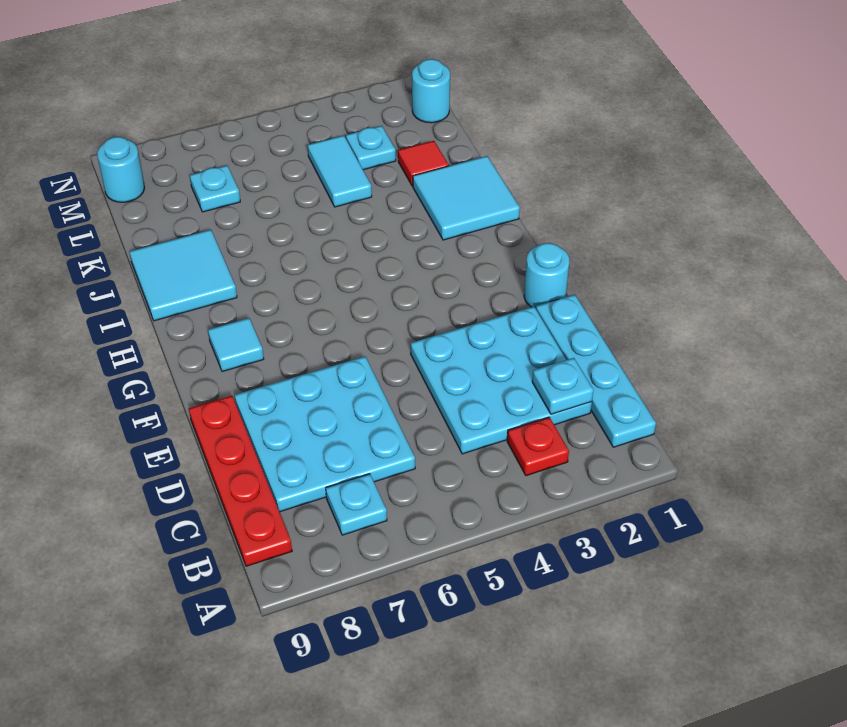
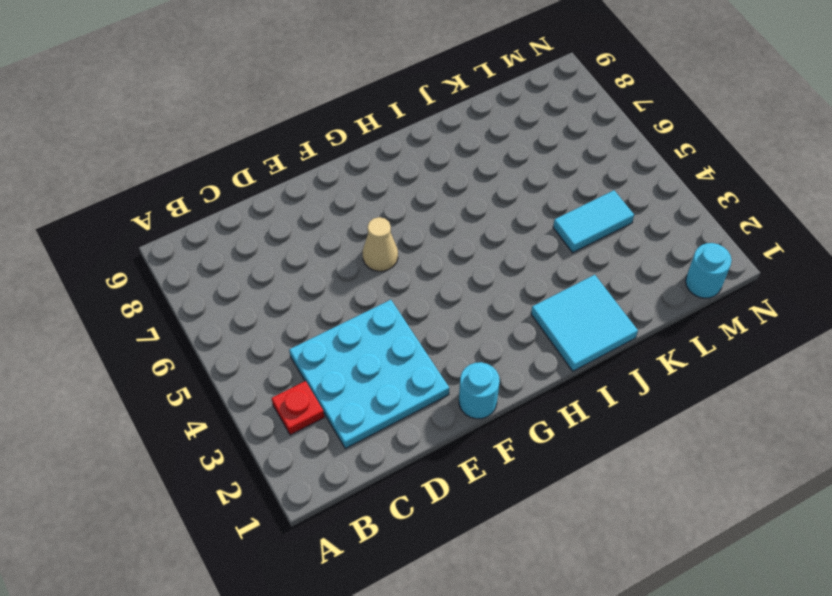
tan 1x1 cone [363,217,398,271] -> none
none -> cyan 1x4 plate [536,295,656,447]
none -> cyan 1x1 plate [326,474,387,535]
none -> red 1x4 plate [189,396,292,566]

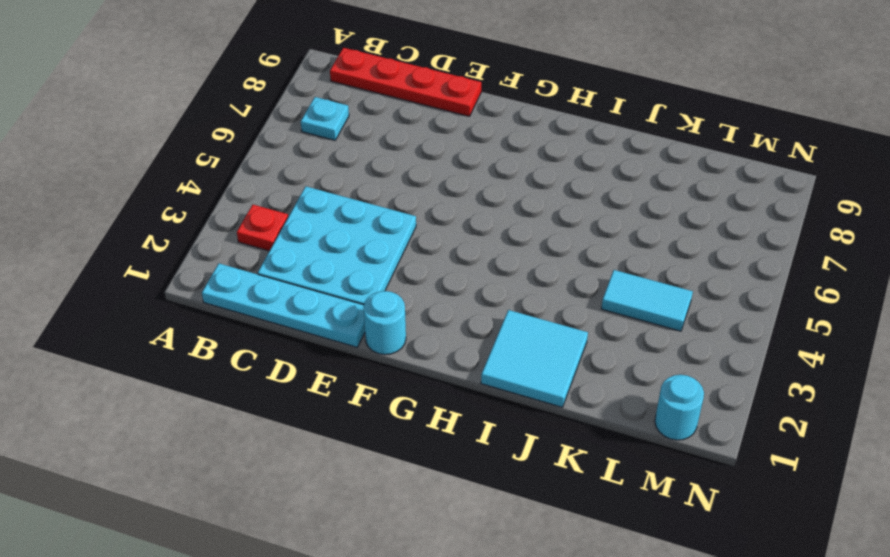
none -> cyan 3x3 plate [235,356,415,512]
none -> cyan 1x1 tile [208,318,264,372]
none -> cyan 2x2 tile [129,230,237,321]

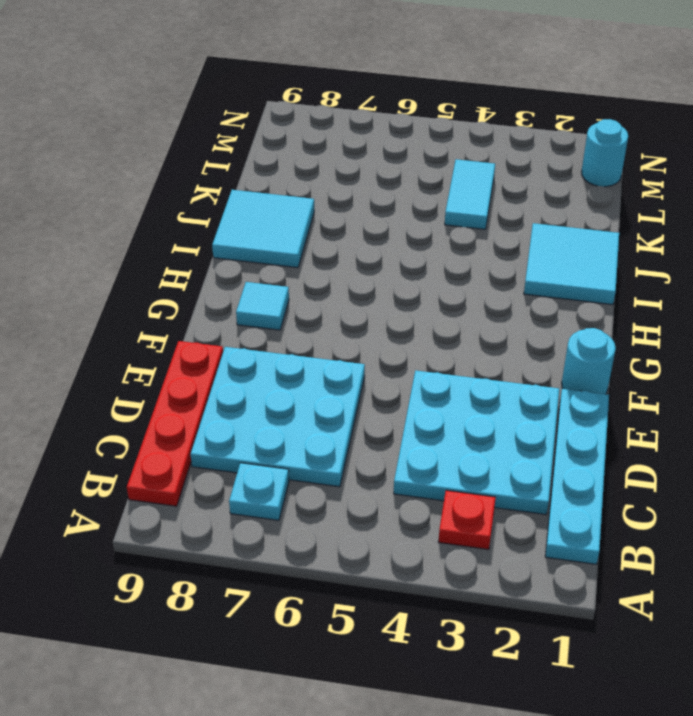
none -> red 1x1 tile [398,141,449,186]
none -> cyan 1x1 plate [346,126,396,170]
none -> cyan 1x1 plate [190,166,240,212]

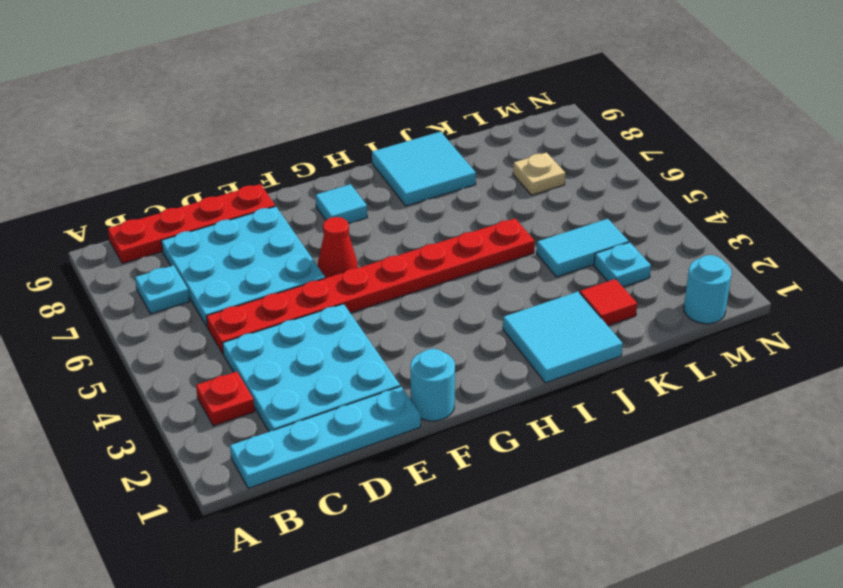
red 1x8 plate [206,219,535,354] -> none
red 1x1 cone [318,217,358,278] -> none
tan 1x1 plate [513,153,565,195] -> cyan 1x1 plate [190,166,240,212]
none -> cyan 1x1 round brick [97,137,145,202]
none -> cyan 1x1 plate [532,358,593,414]

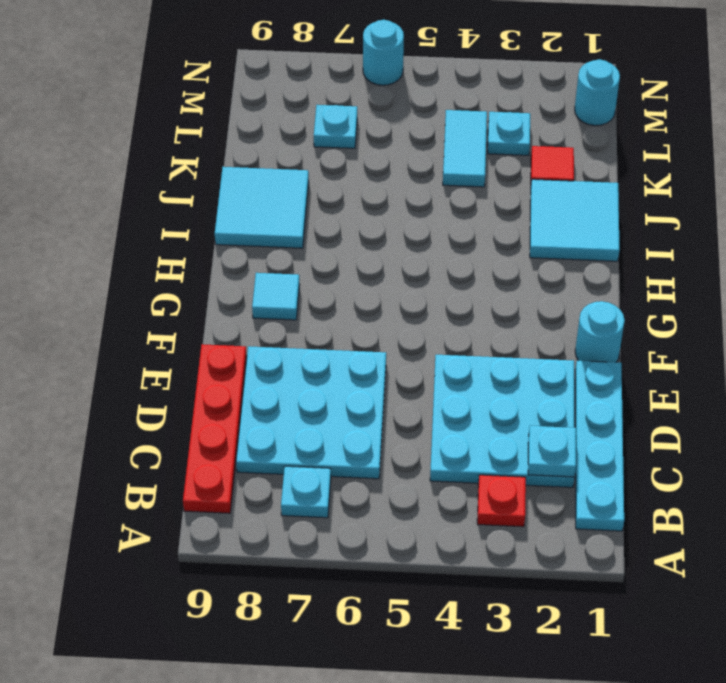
cyan 1x1 round brick [363,20,404,85] -> cyan 1x1 round brick moved to [97,137,145,202]

